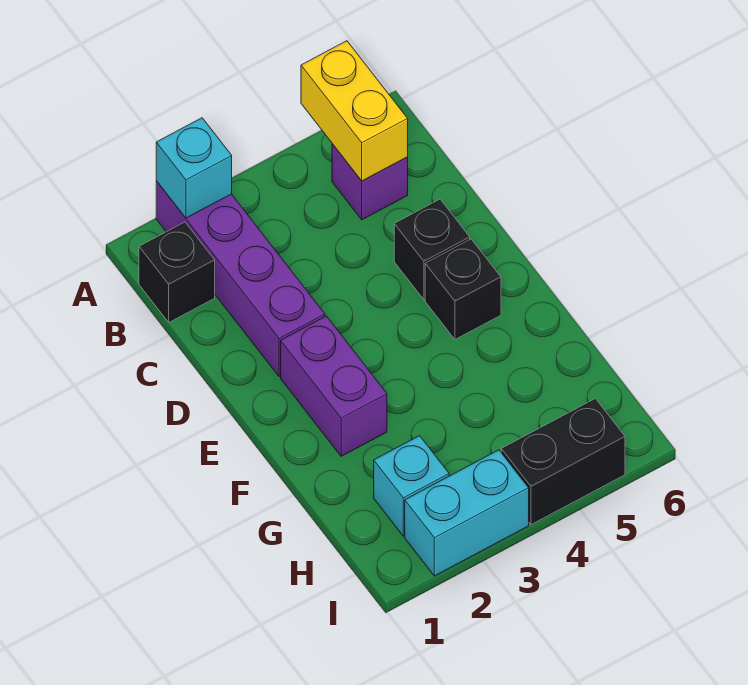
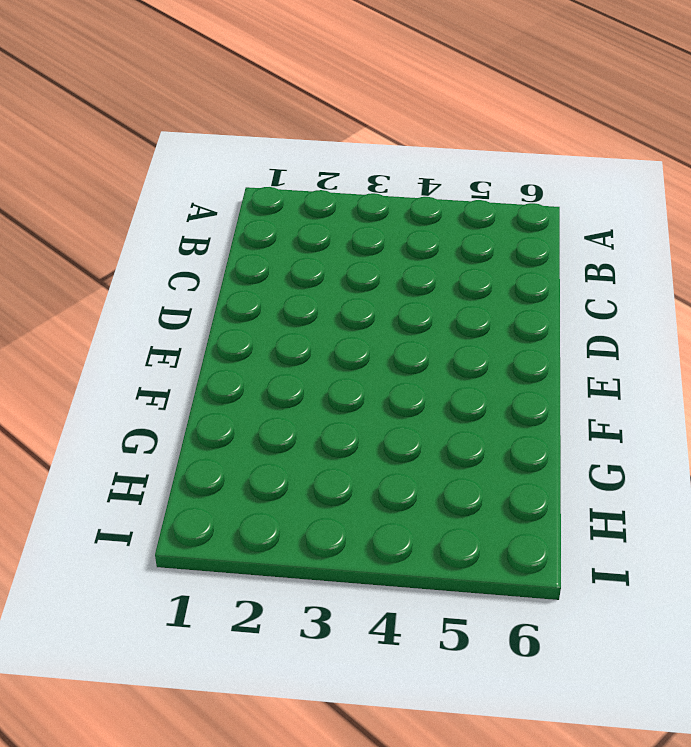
none -> purple 1x4 brick [156,181,325,377]
none -> black 1x1 brick [139,222,215,322]

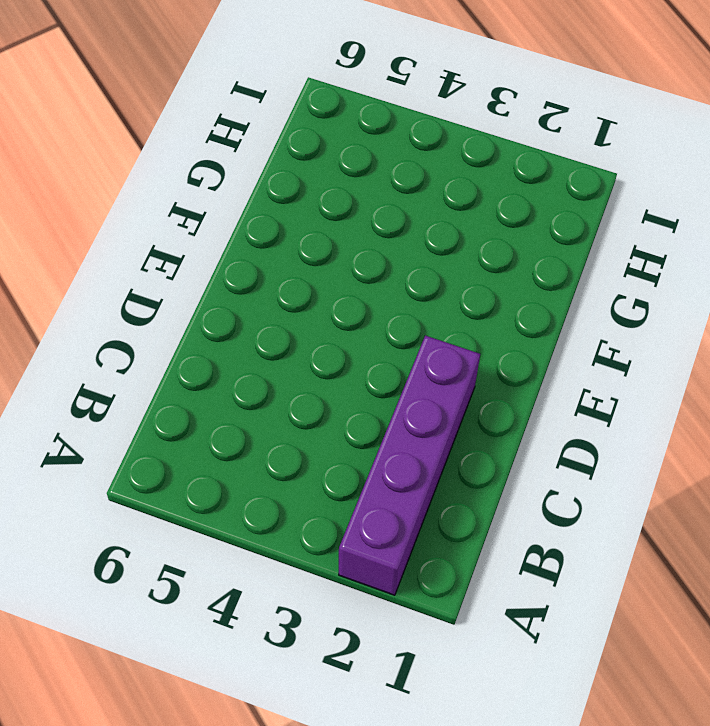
none -> black 1x1 brick [139,222,215,322]
none -> purple 1x1 brick [332,144,408,220]

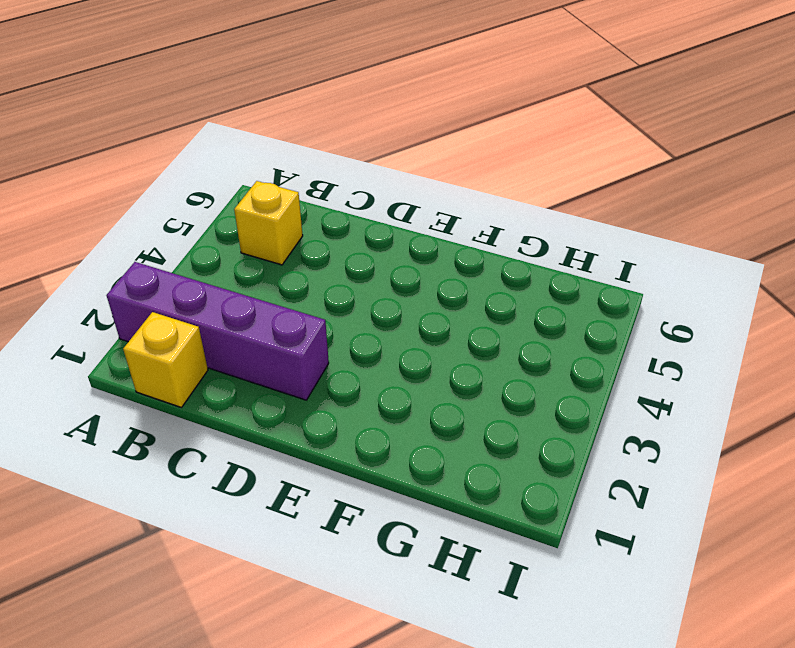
yellow 1x1 brick [123,312,208,407] -> black 1x1 brick [139,222,215,322]
yellow 1x1 brick [234,181,303,265] -> purple 1x1 brick [332,144,408,220]
none -> black 1x1 brick [394,199,470,299]
none -> purple 1x2 brick [281,316,387,456]

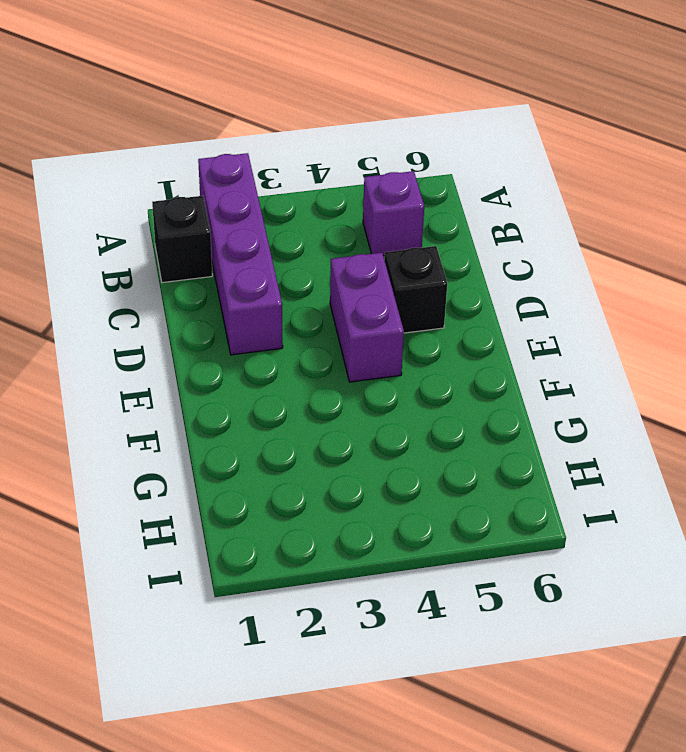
purple 1x2 brick [330,253,404,382] -> purple 1x2 brick moved to [281,316,387,456]
none -> black 1x1 brick [425,239,501,339]
none -> cyan 1x1 brick [374,436,449,536]

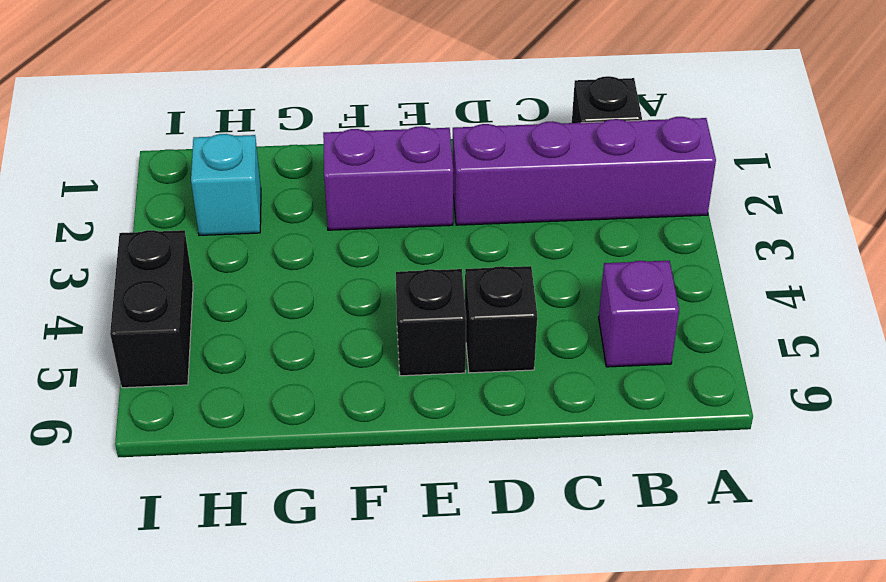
none -> cyan 1x2 brick [405,450,529,576]
none -> cyan 1x1 brick [156,118,232,218]

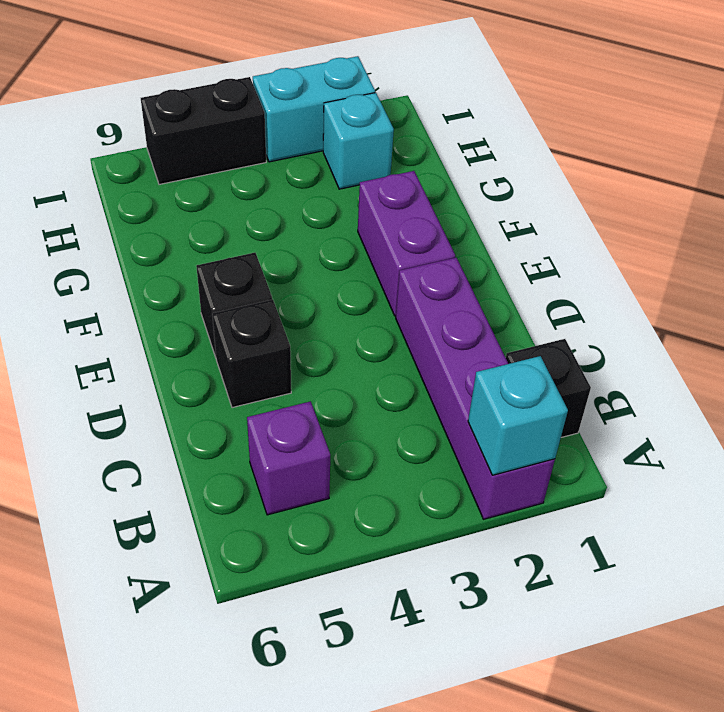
none -> yellow 1x2 brick [301,41,408,181]

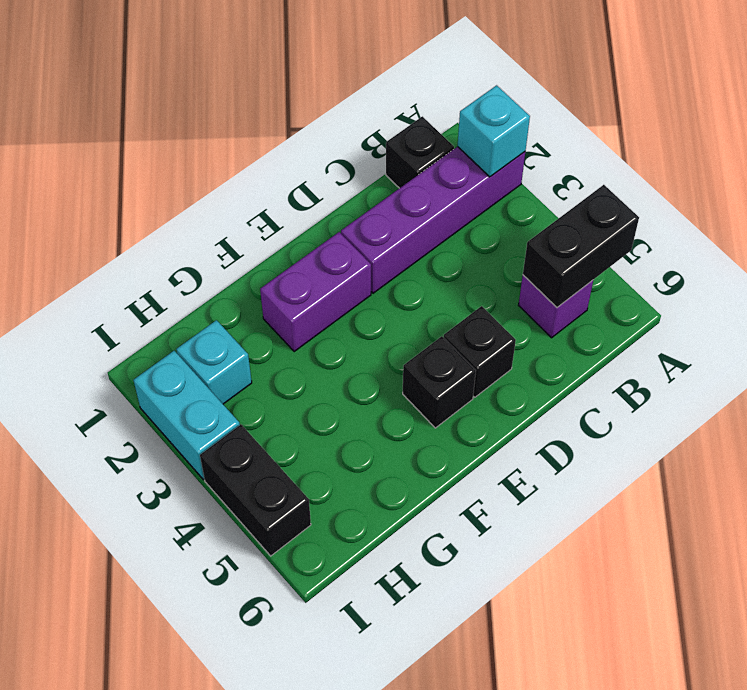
black 1x2 brick [523,185,639,307] -> yellow 1x2 brick [301,41,408,181]

